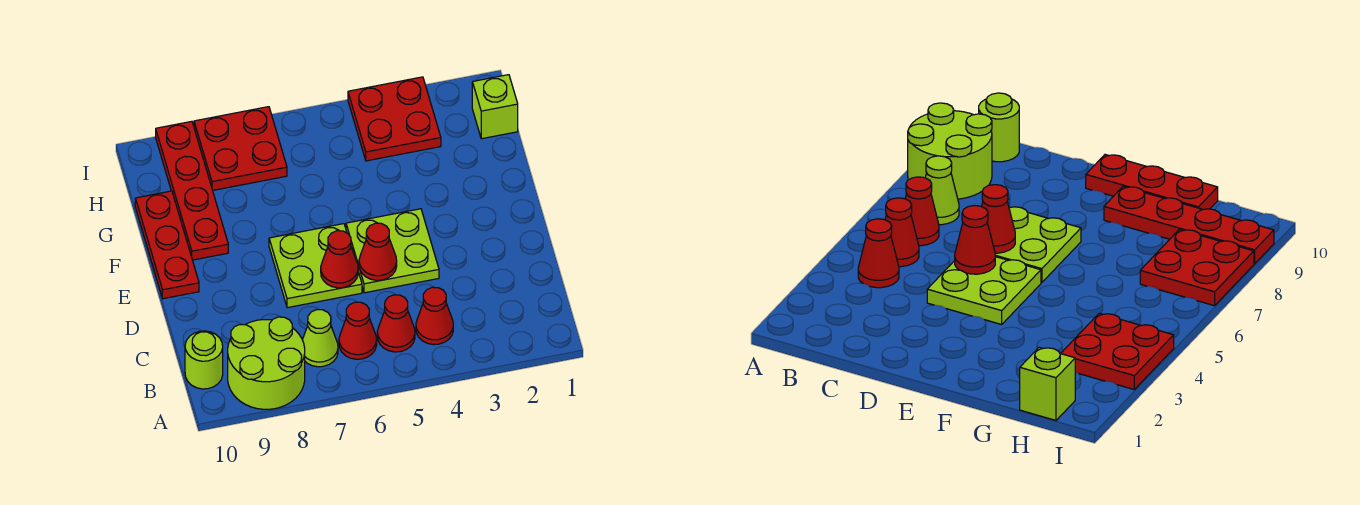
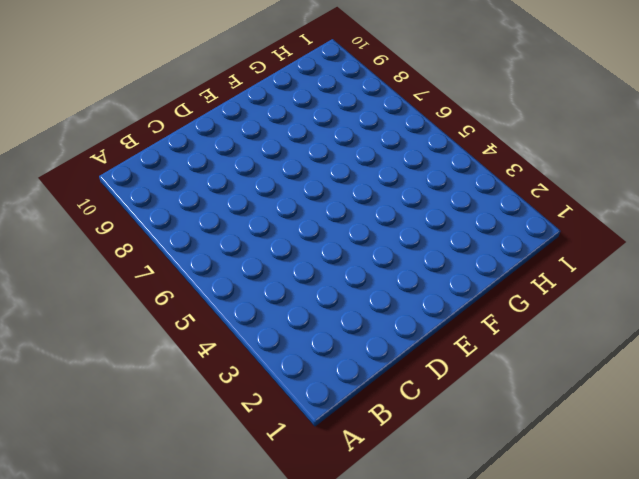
none -> lime 2x2 round brick [228,317,305,409]
none -> red 1x1 cone [416,287,453,345]
none -> red 1x1 cone [377,295,415,352]

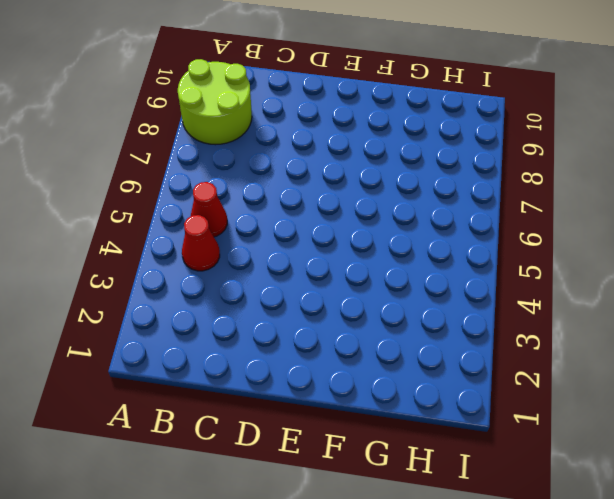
none -> red 1x1 cone [339,302,377,359]
none -> lime 1x1 cone [302,310,338,367]
none -> lime 1x1 round brick [185,331,223,389]

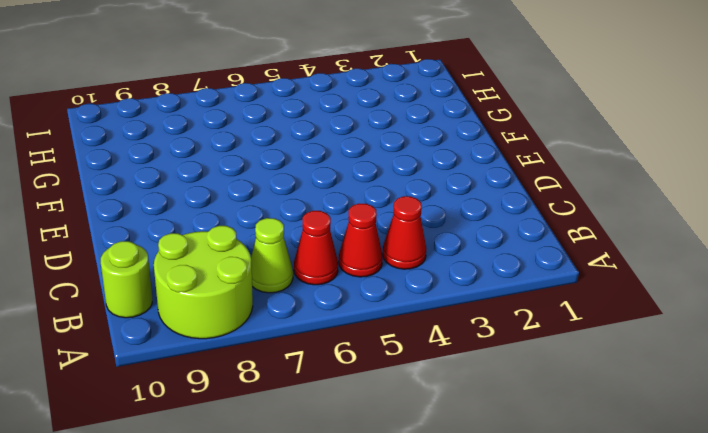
none -> lime 2x2 plate [346,209,439,293]
none -> lime 2x2 plate [269,224,362,308]
none -> red 1x3 plate [135,191,199,299]

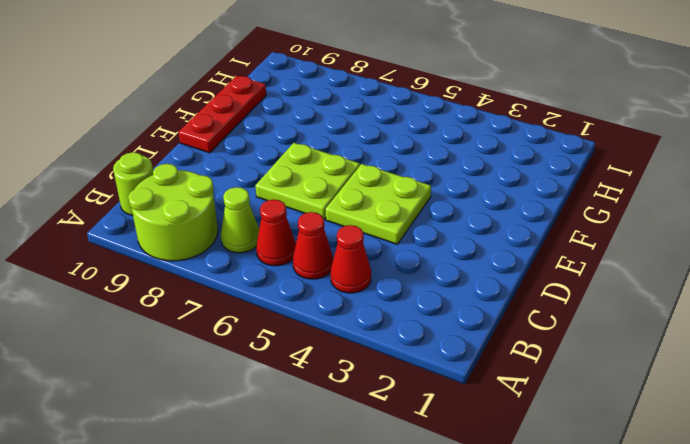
none -> red 1x4 plate [156,121,228,260]
none -> lime 1x1 brick [472,75,518,139]
none -> red 2x2 plate [348,77,441,161]

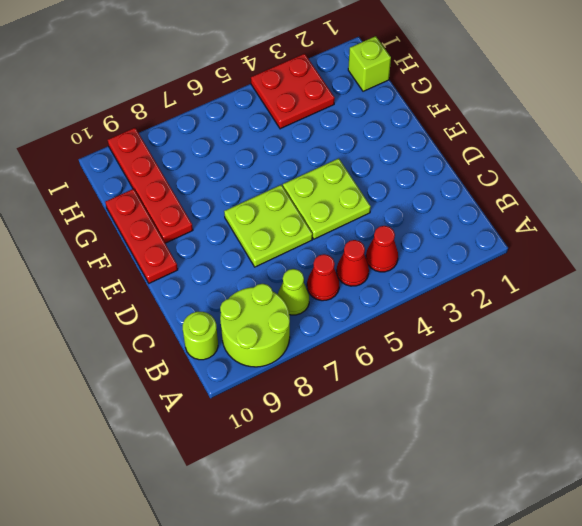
none -> red 2x2 plate [194,107,287,190]
none -> red 1x1 cone [359,223,397,280]
none -> red 1x1 cone [321,231,358,288]

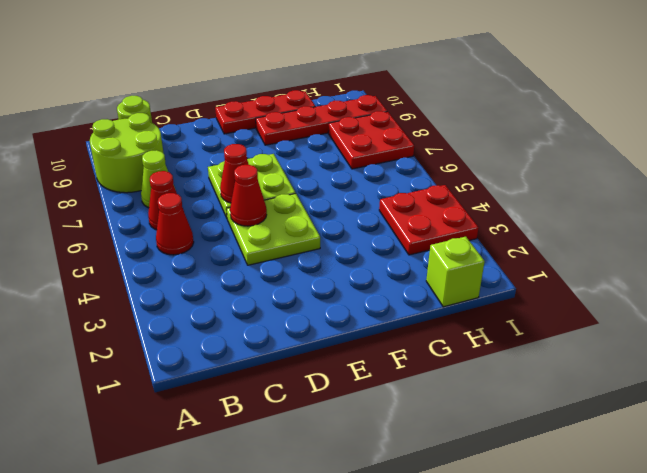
none -> red 1x1 cone [416,287,453,345]

